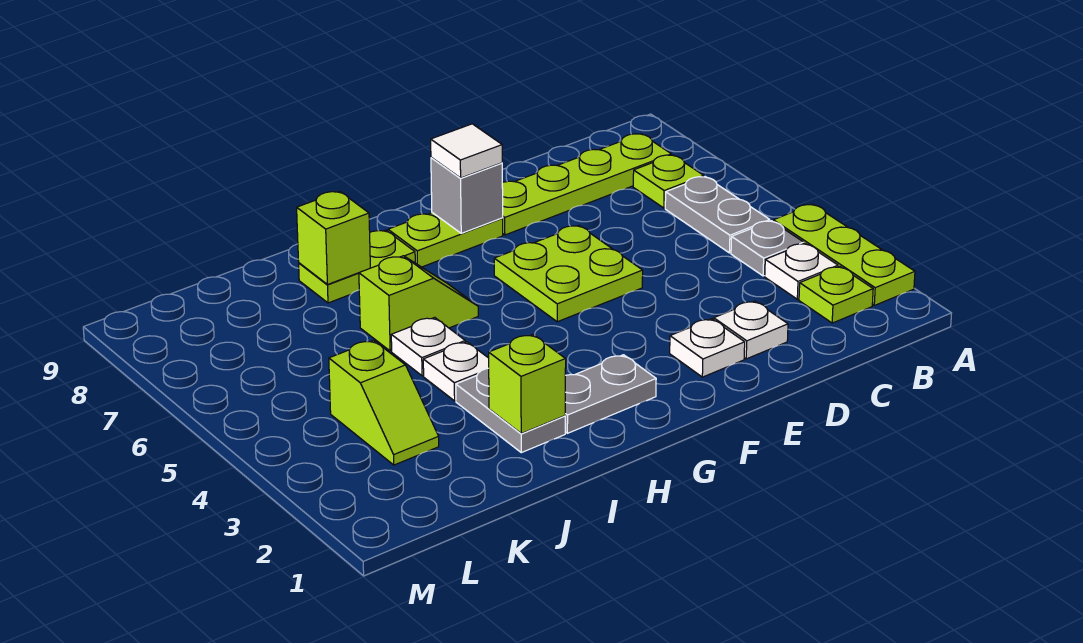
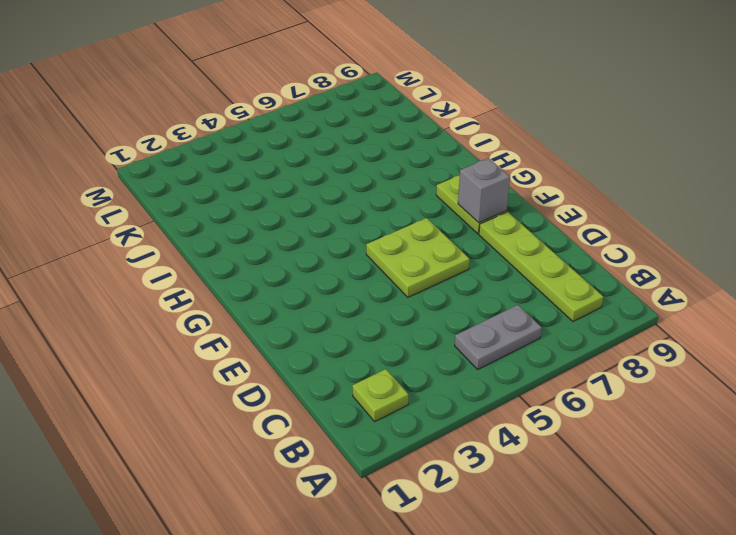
none -> lime 1x3 plate [773,204,915,305]
none -> white 1x1 plate [765,243,838,299]
none -> grey 1x1 plate [731,221,804,276]

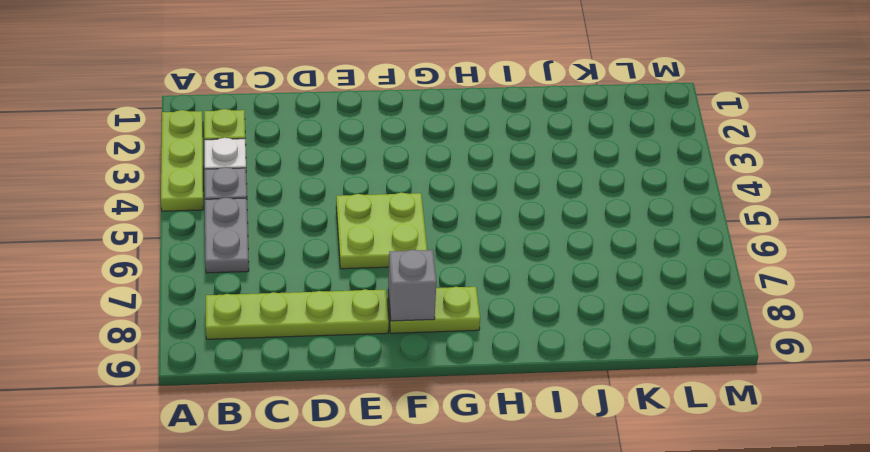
none -> lime 1x1 plate [633,155,704,208]
none -> white 1x1 plate [714,301,788,359]
none -> white 1x1 plate [670,319,745,377]

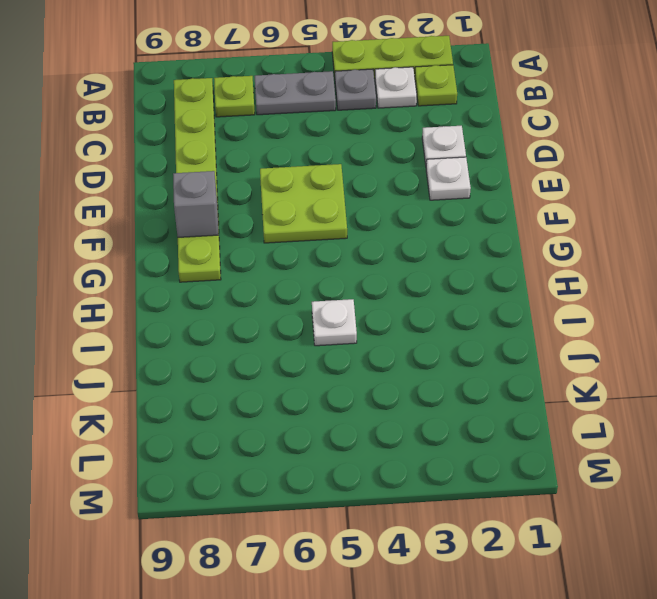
none -> grey 1x2 plate [565,355,656,433]
none -> lime 1x2 slope [359,256,478,351]
none -> lime 1x2 plate [299,230,415,303]

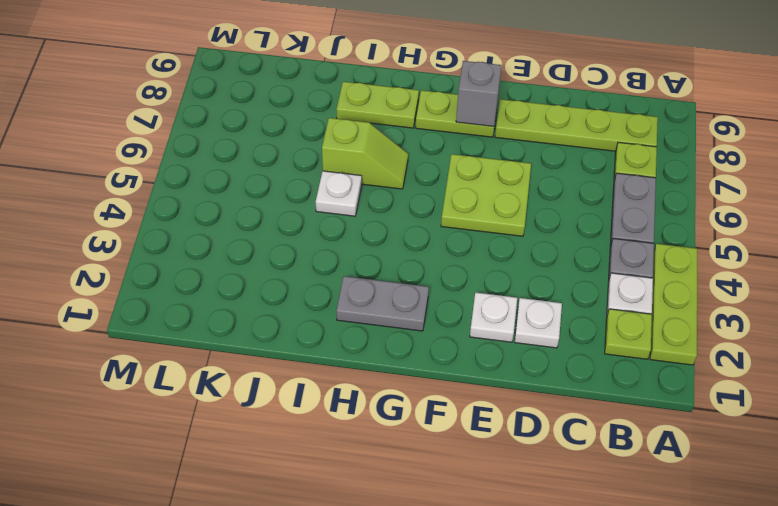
none -> grey 1x2 plate [456,368,565,453]
none -> white 1x1 plate [423,342,489,401]
none -> lime 1x2 slope [329,340,439,465]

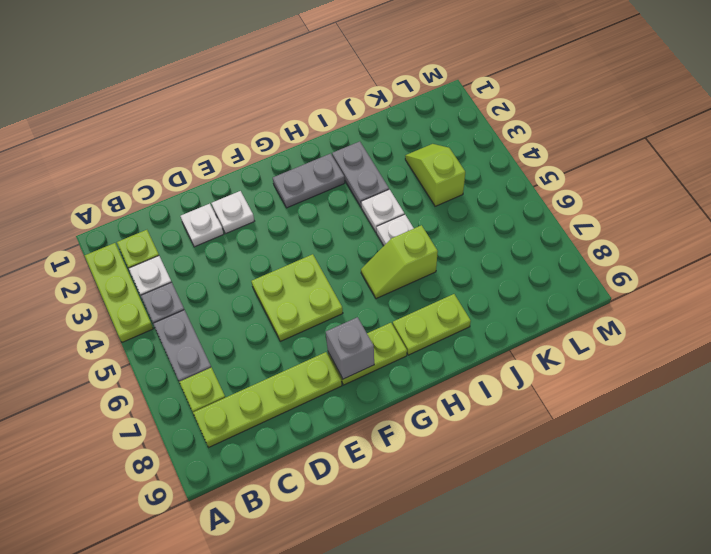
none -> lime 1x1 brick [489,335,566,433]
none -> lime 1x1 brick [297,191,370,285]
none -> white 1x1 tile [431,124,502,178]

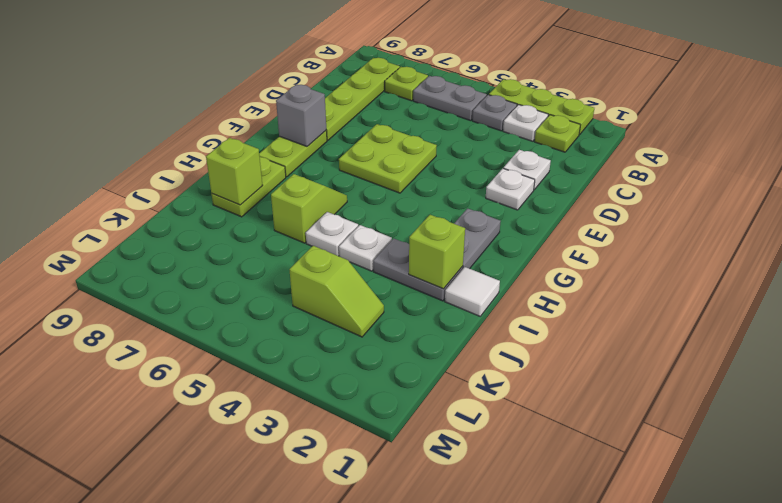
white 1x1 tile [445,267,500,316] -> white 1x1 tile moved to [431,124,502,178]

